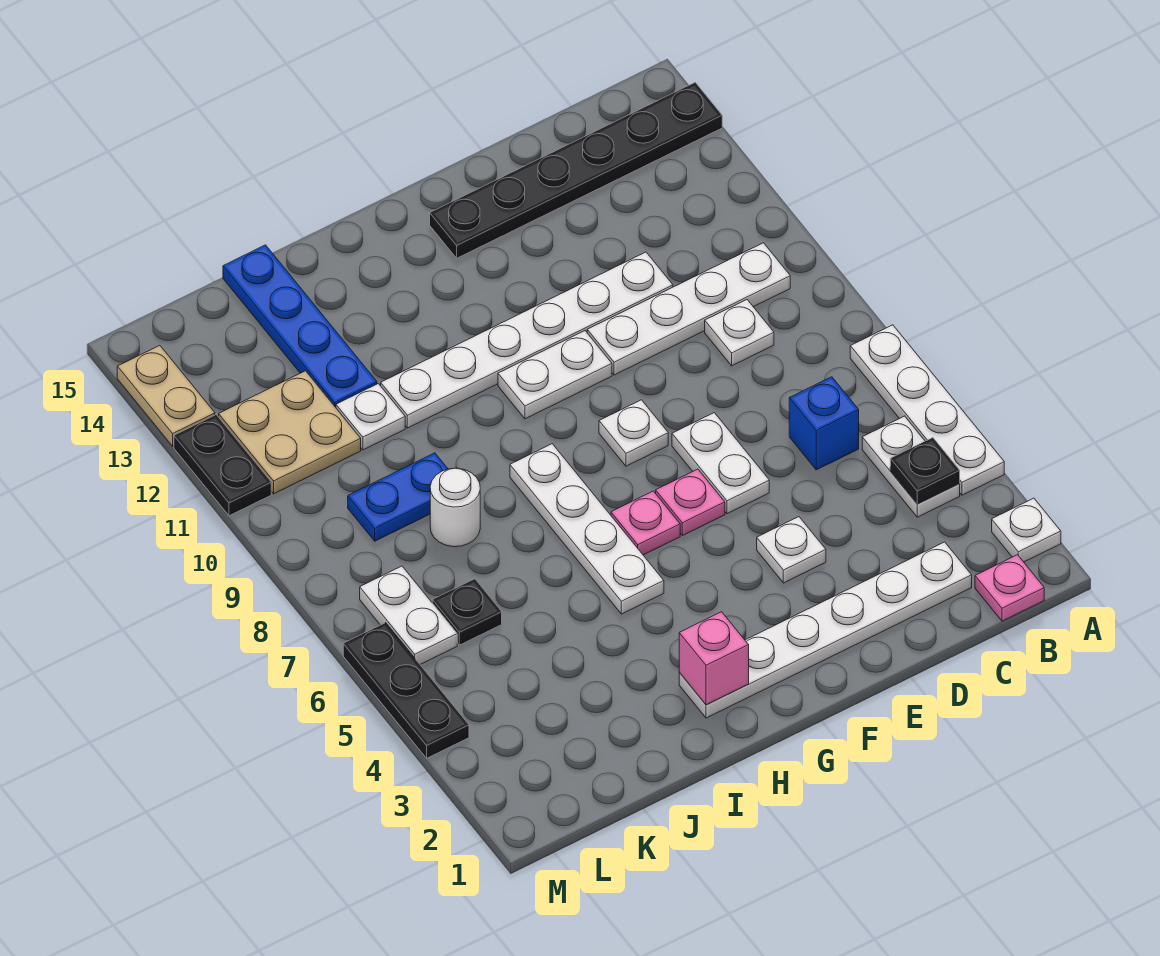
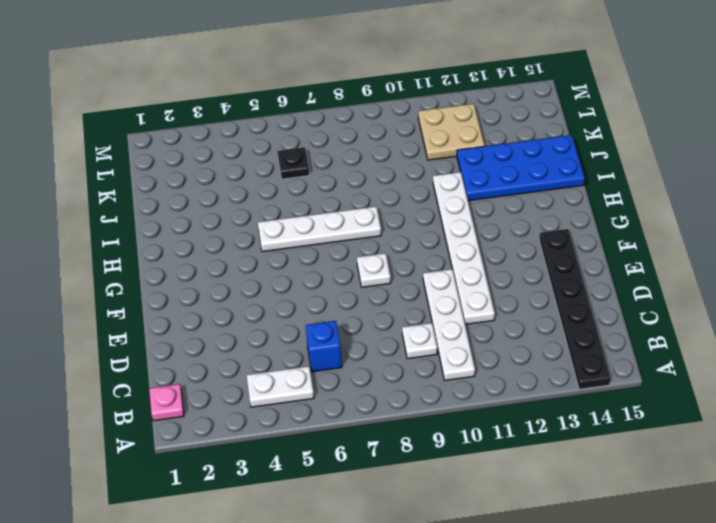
blue 2x4 plate [457,135,585,201] -> blue 1x4 plate [223,245,377,407]
none -> white 1x1 plate [992,498,1061,562]
none -> white 1x4 plate [850,325,1004,495]
none -> white 1x6 plate [679,542,972,718]

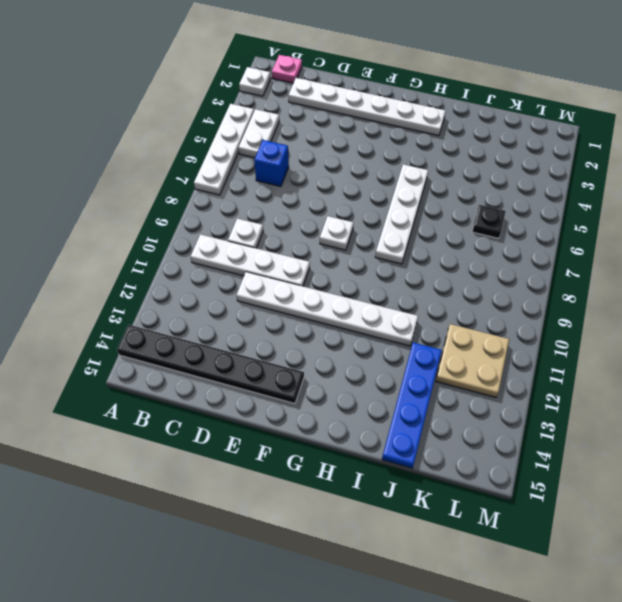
none -> white 1x1 plate [757,517,826,583]
none -> white 1x2 plate [672,413,769,514]
none -> pink 1x1 plate [656,469,725,536]

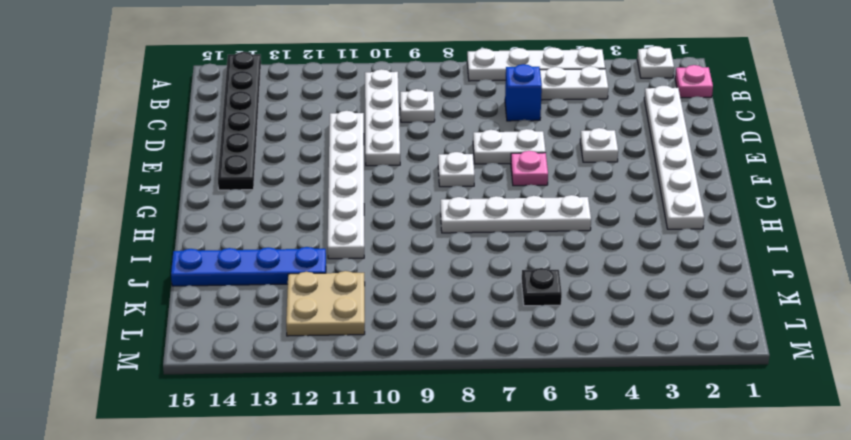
none -> white 1x2 plate [498,331,612,419]
none -> pink 1x1 plate [611,491,680,555]
none -> white 1x1 round brick [430,468,480,547]

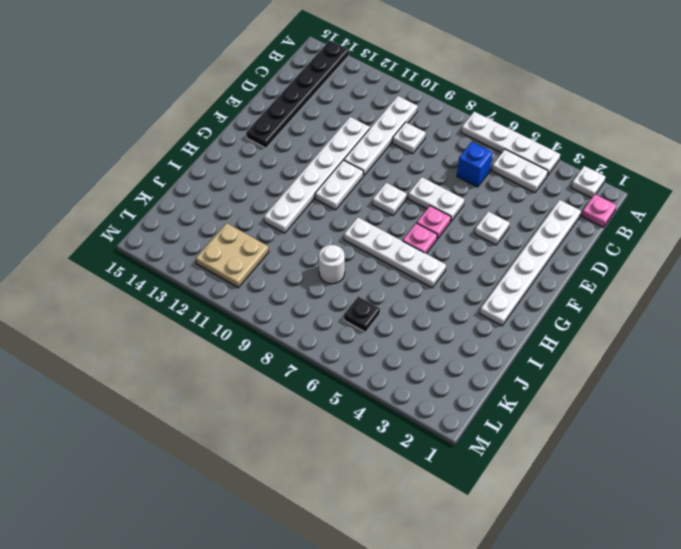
none -> blue 1x2 plate [348,453,448,541]
none -> white 1x1 plate [336,384,405,450]
none -> blue 1x4 plate [223,245,377,407]

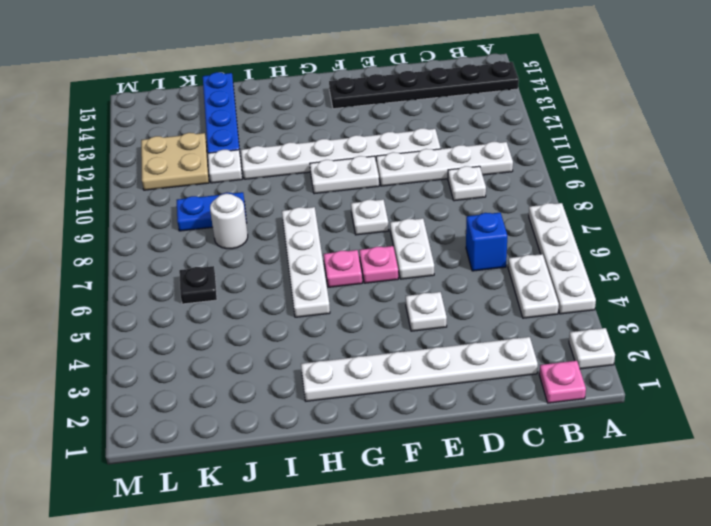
none -> white 1x2 plate [360,566,457,664]
none -> black 1x3 plate [343,623,469,758]
none -> black 1x2 plate [174,415,271,516]

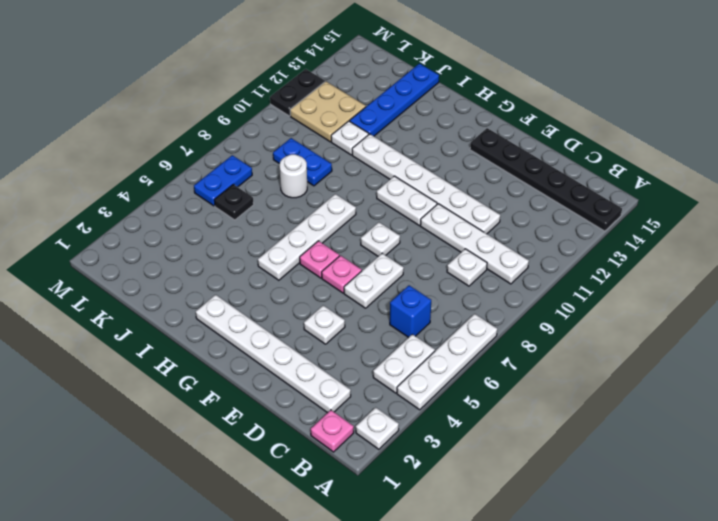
blue 1x2 plate [194,155,252,206] -> white 1x2 plate [360,566,457,664]
none -> black 1x3 plate [343,623,469,758]
none -> tan 1x2 plate [117,345,215,446]
none -> black 1x1 plate [890,438,960,504]

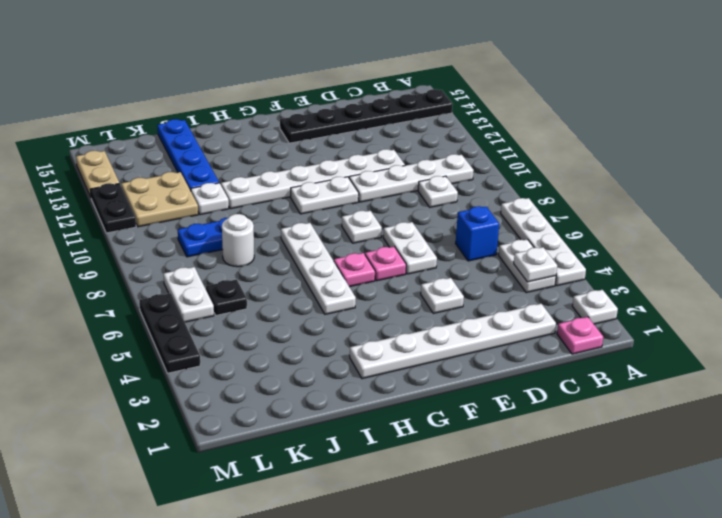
white 1x1 plate [514,247,557,282] -> black 1x1 plate [890,438,960,504]
none -> pink 1x1 brick [679,612,749,705]

